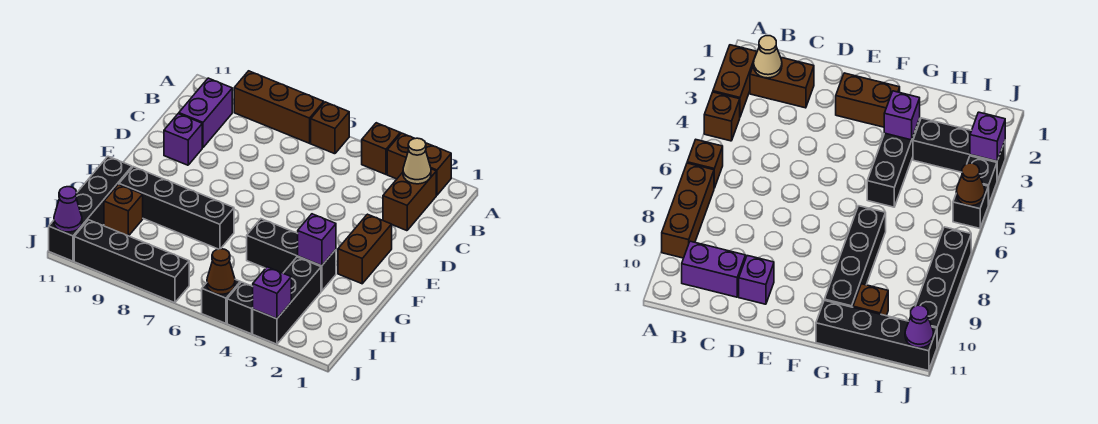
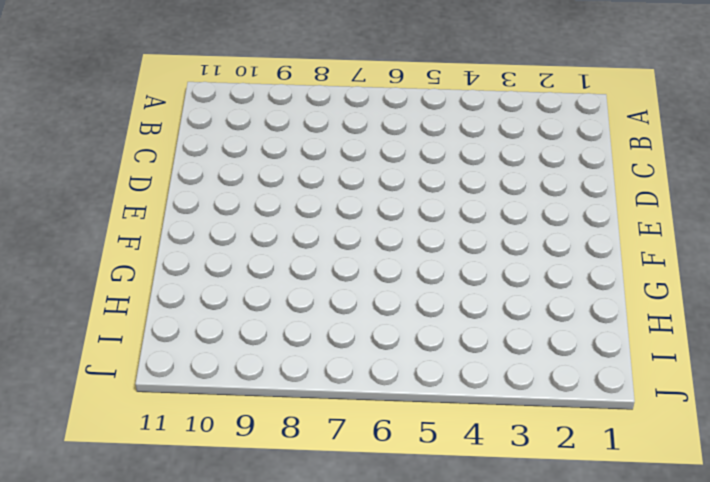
none -> brown 1x2 brick [387,133,451,195]
none -> brown 1x1 brick [362,123,400,174]
none -> brown 1x1 brick [311,102,349,154]

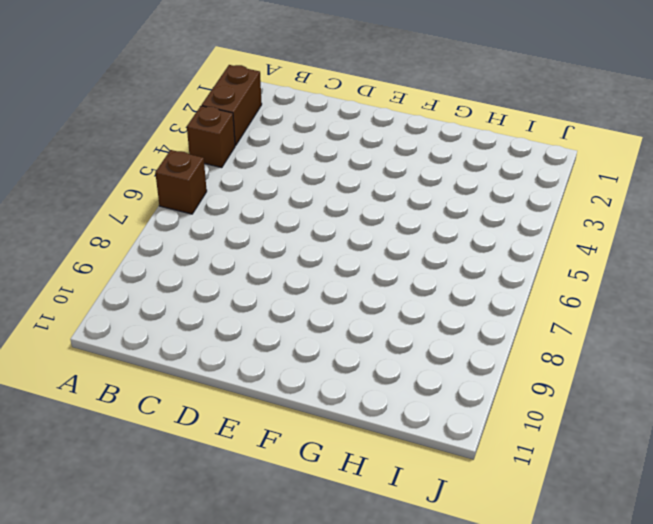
none -> brown 1x3 brick [234,71,324,143]
none -> brown 1x2 brick [383,169,436,231]
none -> purple 1x2 brick [179,78,232,148]

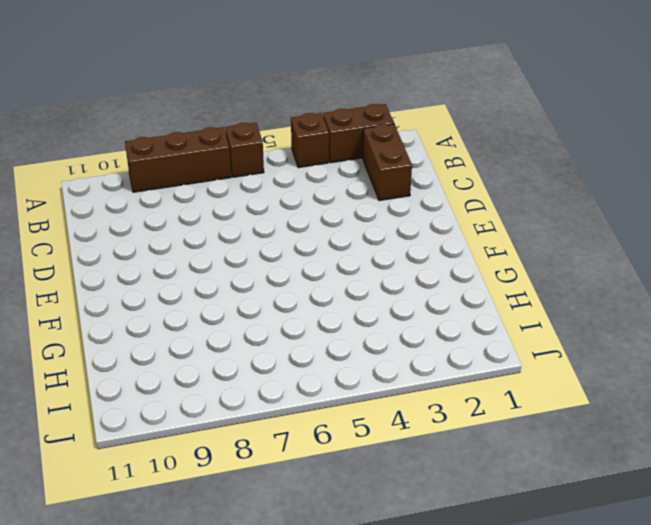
none -> purple 1x2 brick [179,78,232,148]
none -> purple 1x1 brick [164,114,202,165]
none -> brown 1x2 brick [338,214,392,284]

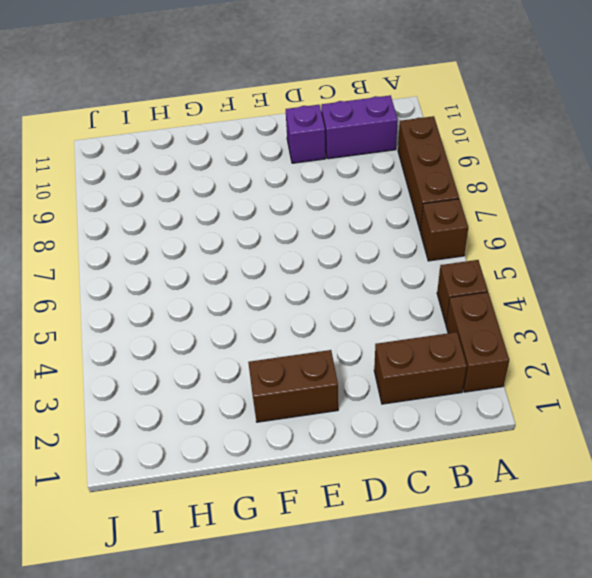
none -> black 1x3 brick [247,219,336,291]
none -> black 1x4 brick [119,167,234,249]
none -> black 1x4 brick [49,157,132,261]

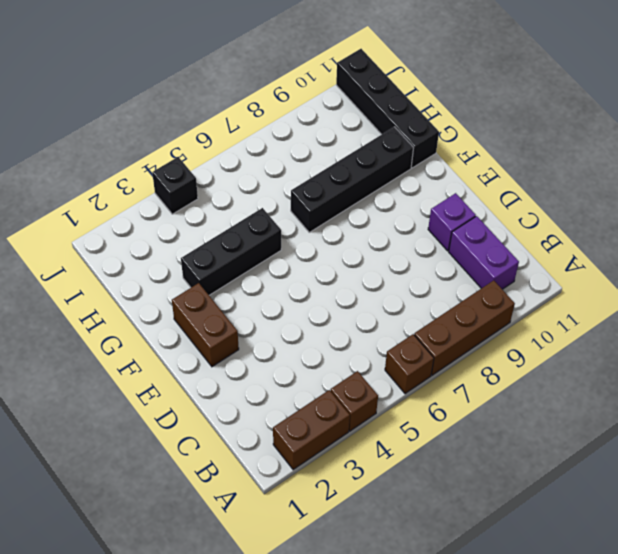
none -> brown 1x2 brick [383,169,436,231]
none -> black 1x3 brick [253,257,321,344]
none -> brown 1x1 brick [104,184,143,236]

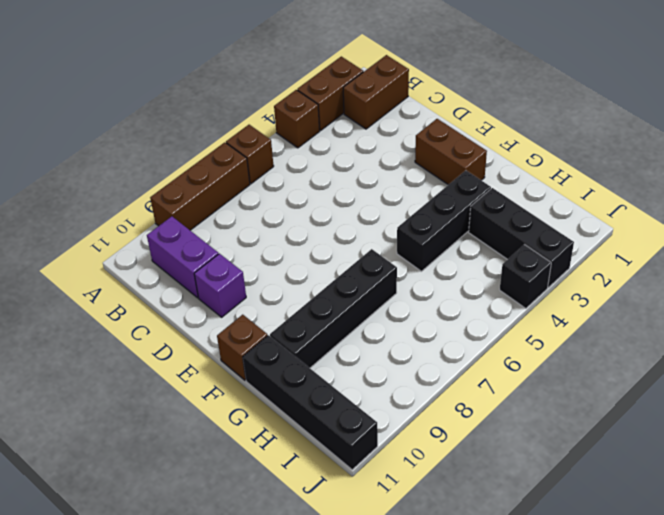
brown 1x2 brick [343,55,409,129] -> brown 1x2 brick turned to [383,169,436,231]
brown 1x1 brick [217,315,268,380] -> brown 1x1 brick moved to [104,184,143,236]
none -> black 1x1 brick [202,280,240,323]
none -> black 1x4 brick [74,220,189,303]
none -> tan 1x1 cone [403,138,431,184]

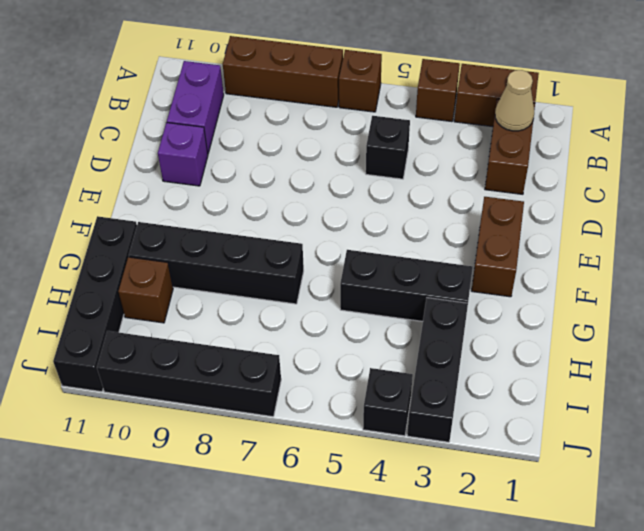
black 1x1 brick [366,116,410,179] -> black 1x1 brick moved to [202,280,240,323]
none -> purple 1x1 brick [297,214,336,266]
none -> purple 1x1 brick [252,267,291,319]
none -> brown 1x1 cone [207,249,235,294]

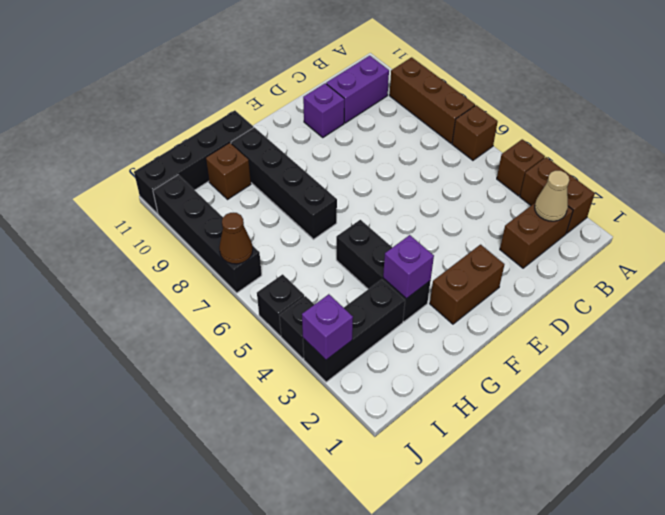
brown 1x1 cone [219,213,253,264] -> brown 1x1 cone moved to [207,249,235,294]
none -> purple 1x1 cone [54,187,82,232]

